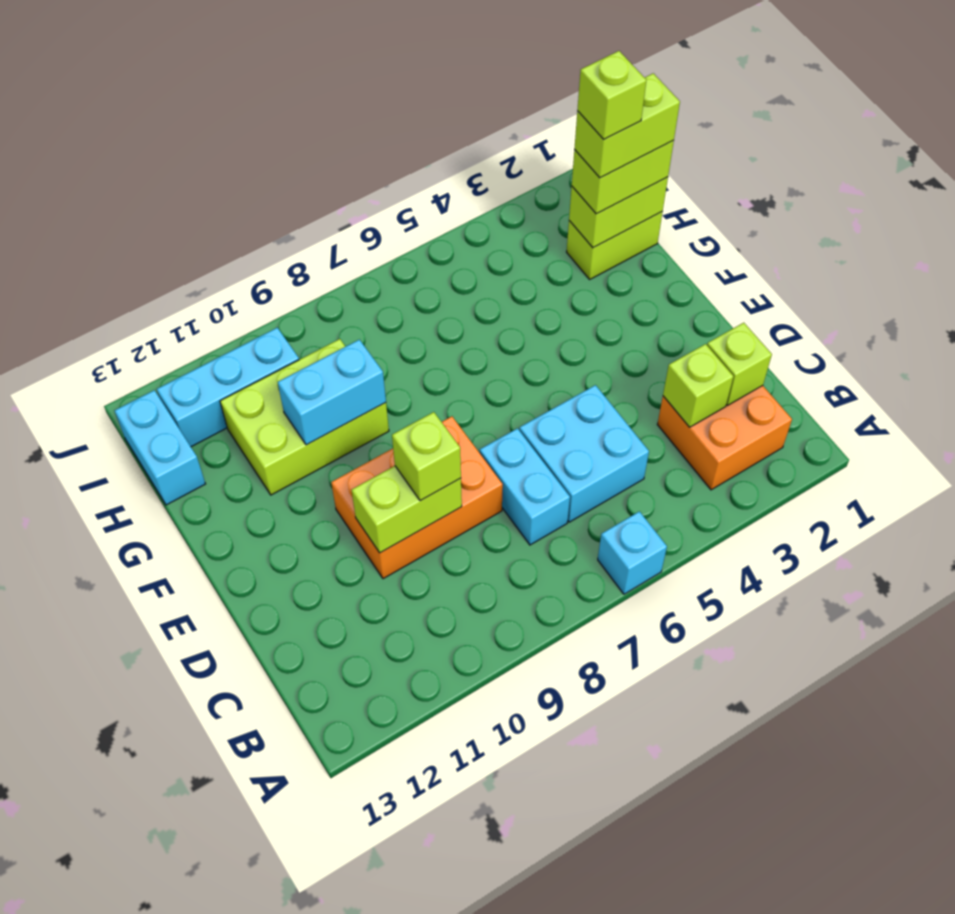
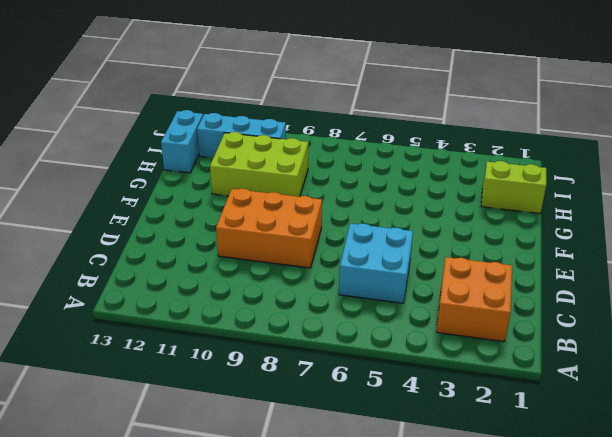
none -> cyan 1x1 brick [598,511,667,594]
none -> cyan 1x2 brick [480,428,570,545]
none -> lime 1x1 brick [707,323,772,405]

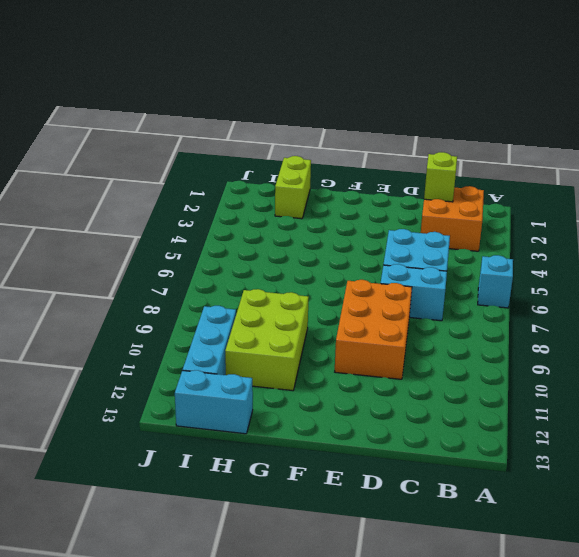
none -> lime 1x1 brick [663,344,733,427]
none -> lime 1x2 brick [352,466,462,553]
none -> cyan 1x2 brick [278,340,386,445]

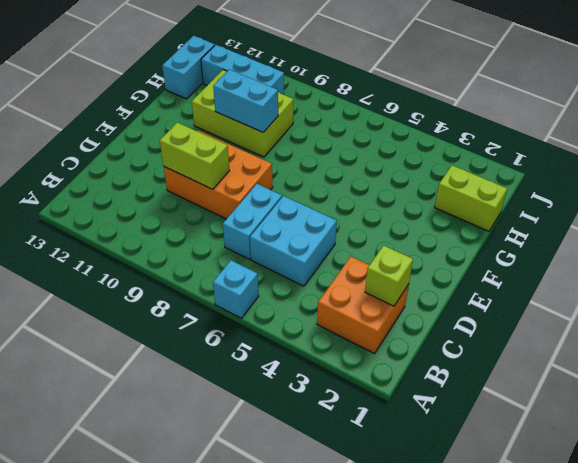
none -> lime 1x1 brick [663,344,733,427]
none -> lime 1x2 brick [569,177,668,248]
none -> lime 1x1 brick [392,412,461,501]

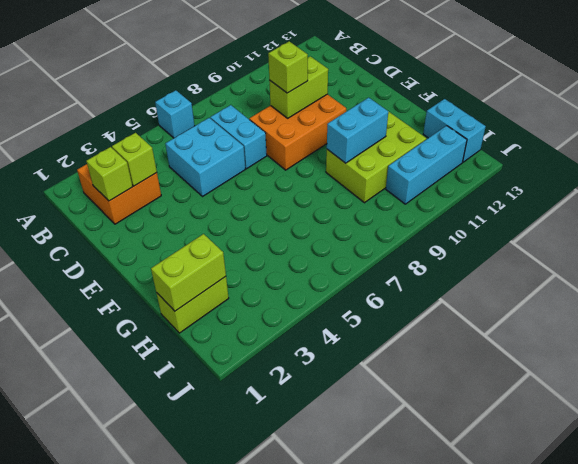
none -> lime 1x2 brick [572,140,674,214]
none -> lime 1x2 brick [574,73,680,178]
none -> lime 1x1 brick [577,51,646,139]

